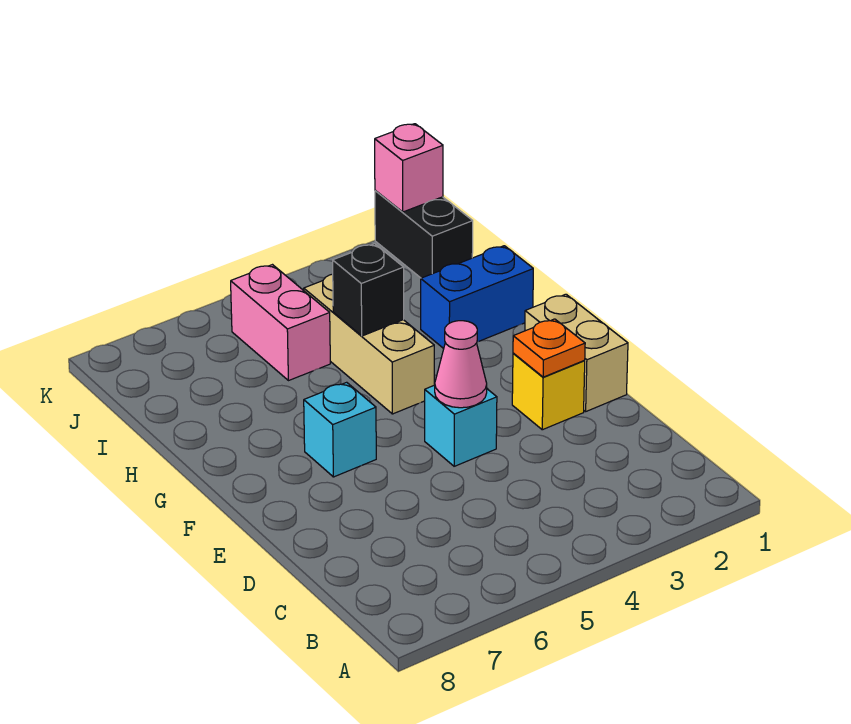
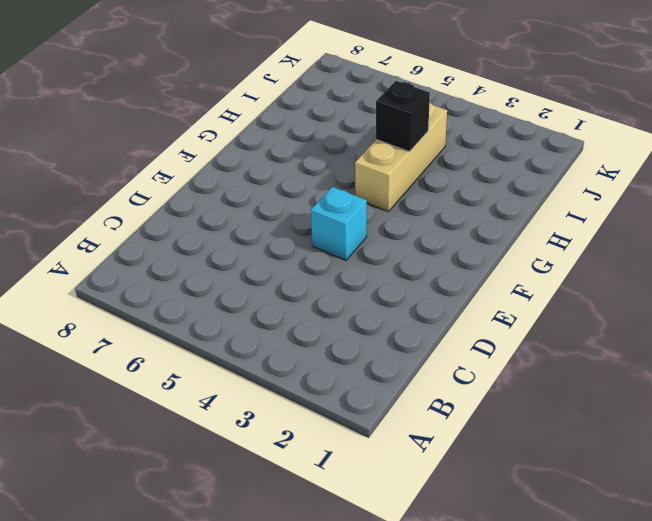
none -> tan 1x2 brick [525,294,628,411]
none -> yellow 1x1 brick [512,353,585,430]
none -> cyan 1x1 brick [304,382,376,477]

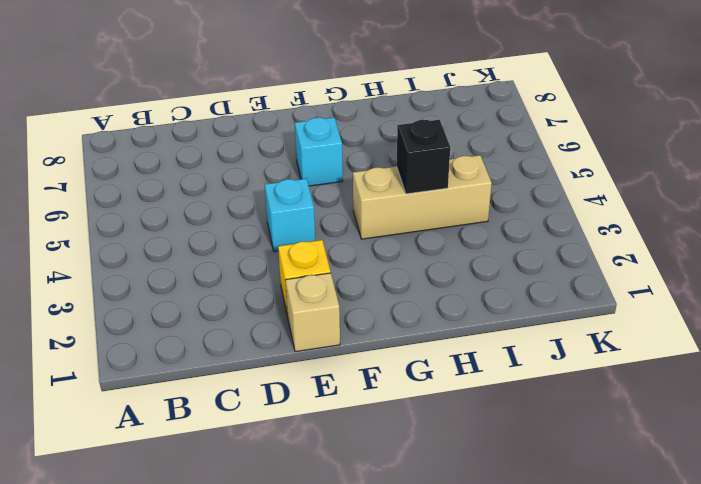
tan 1x1 brick [286,273,340,352] -> tan 1x2 brick [525,294,628,411]
none -> blue 1x2 brick [421,246,533,348]
none -> pink 1x2 brick [231,265,330,381]
none -> black 1x2 brick [375,190,473,278]

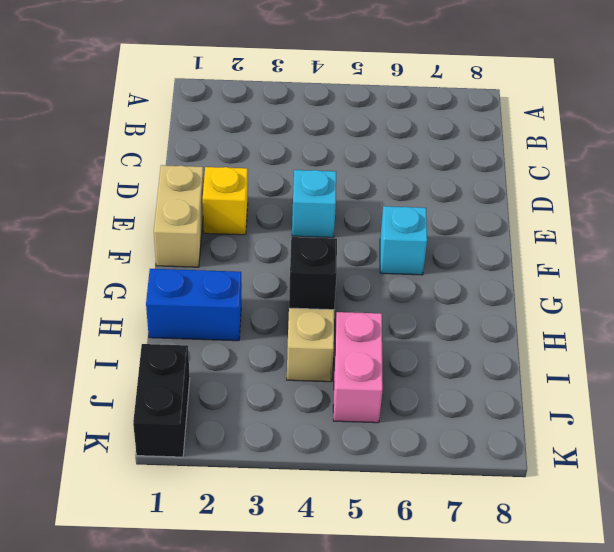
none -> orange 1x1 plate [513,319,585,377]
none -> pink 1x1 cone [435,321,487,408]
none -> pink 1x1 brick [375,124,443,212]

